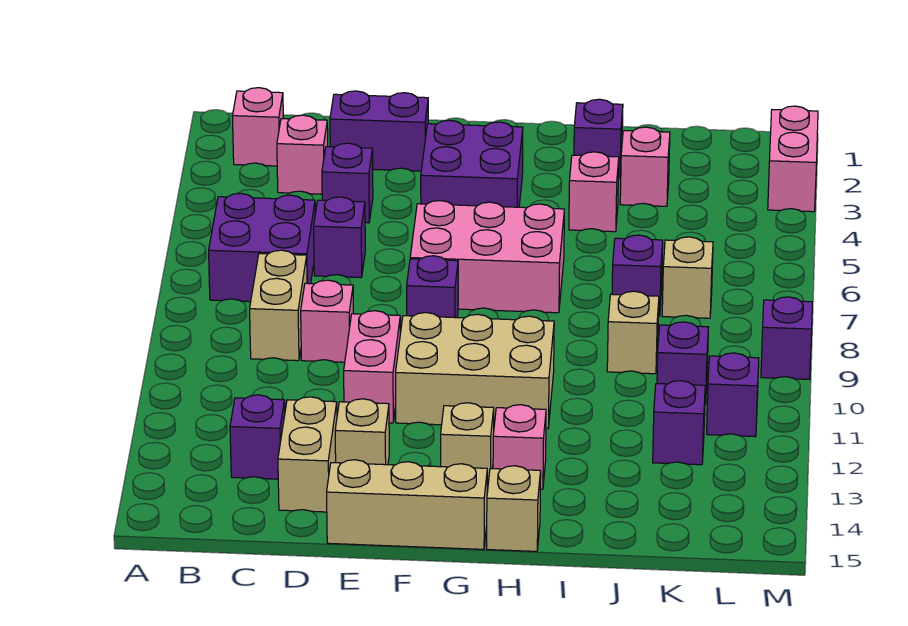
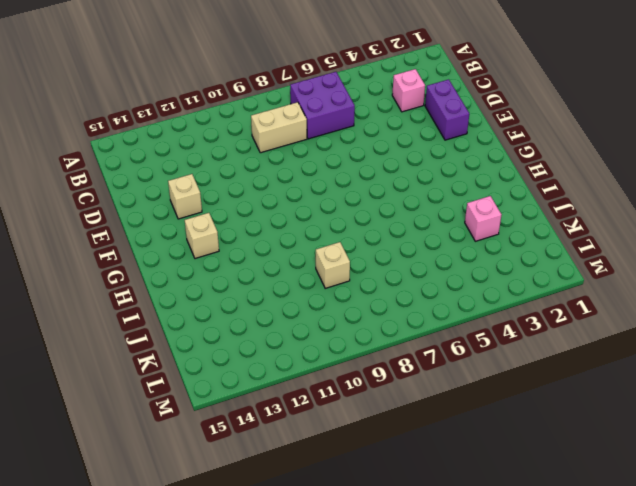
none -> pink 1x1 brick [232,88,283,166]
none -> purple 1x1 brick [230,395,285,479]
none -> purple 1x1 brick [322,143,373,223]
none -> purple 1x1 brick [314,197,365,278]

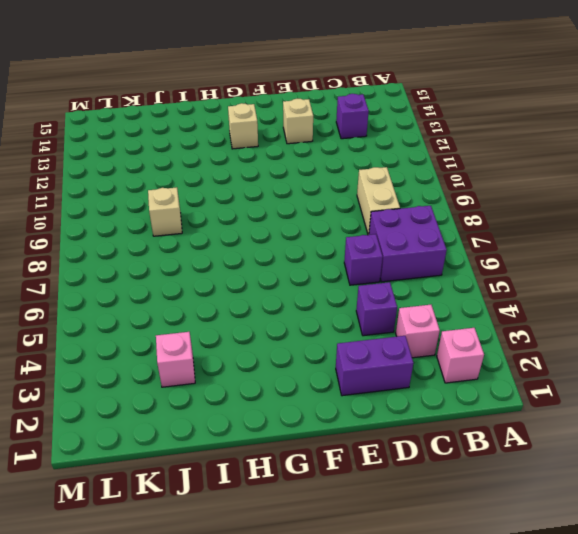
none -> pink 1x1 brick [301,280,353,362]
none -> tan 1x2 brick [278,397,337,512]
none -> pink 1x2 brick [344,311,400,423]
none -> tan 1x3 brick [327,460,487,549]

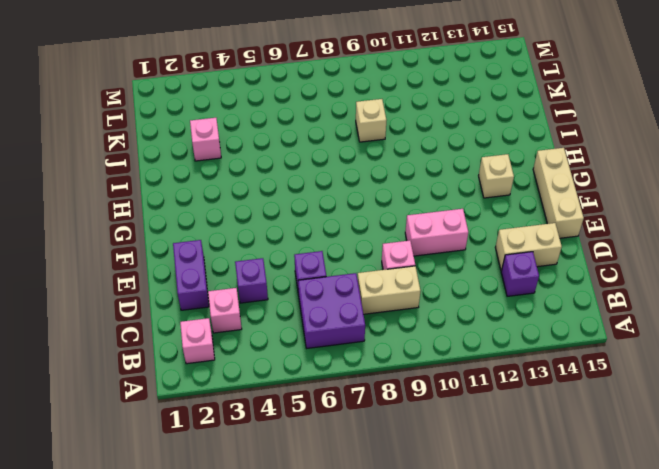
none -> tan 1x1 brick [335,399,389,465]
none -> purple 2x2 brick [421,120,523,207]
none -> pink 2x3 brick [410,201,564,313]
none -> purple 1x1 brick [407,256,458,318]

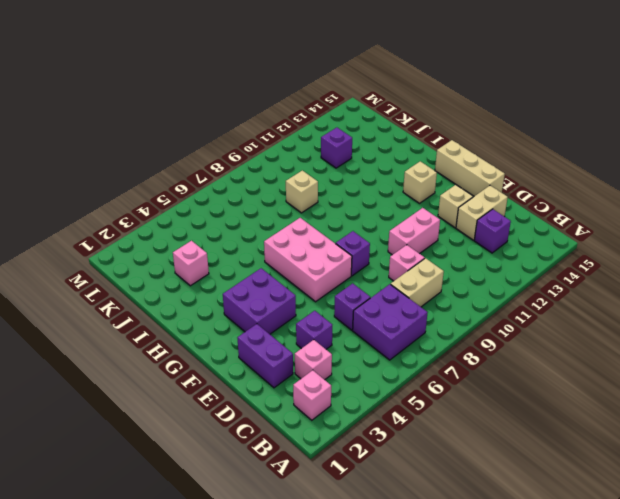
none -> tan 2x3 brick [396,313,554,429]
none -> pink 1x1 brick [493,405,546,489]
none -> tan 1x1 brick [487,466,541,551]
none -> purple 1x1 brick [574,99,623,178]

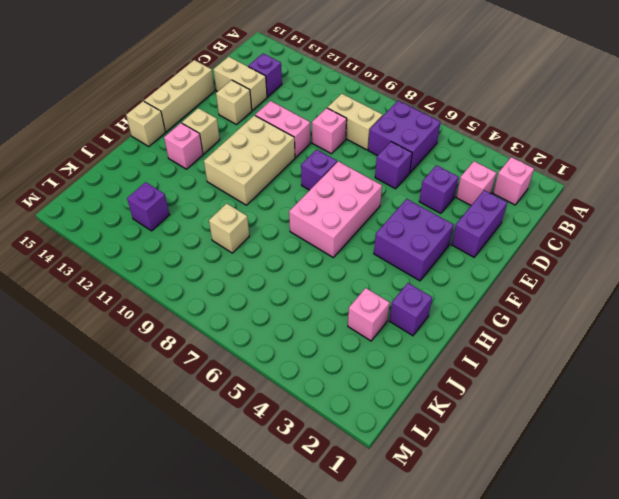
none -> pink 1x1 brick [569,152,619,232]
none -> purple 1x1 brick [612,235,663,316]
none -> tan 1x1 brick [662,237,713,318]
none -> purple 1x1 brick [657,322,709,405]

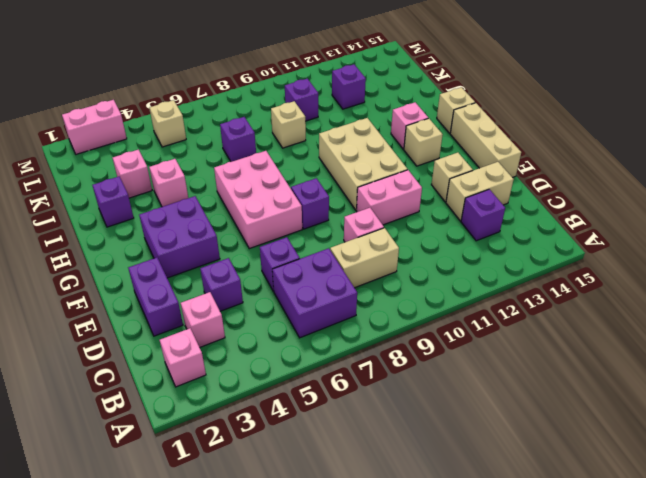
tan 1x1 brick [150,100,186,147] -> tan 1x1 brick moved to [662,237,713,318]
none -> purple 1x1 brick [707,353,759,437]
none -> purple 1x1 brick [761,297,812,379]

